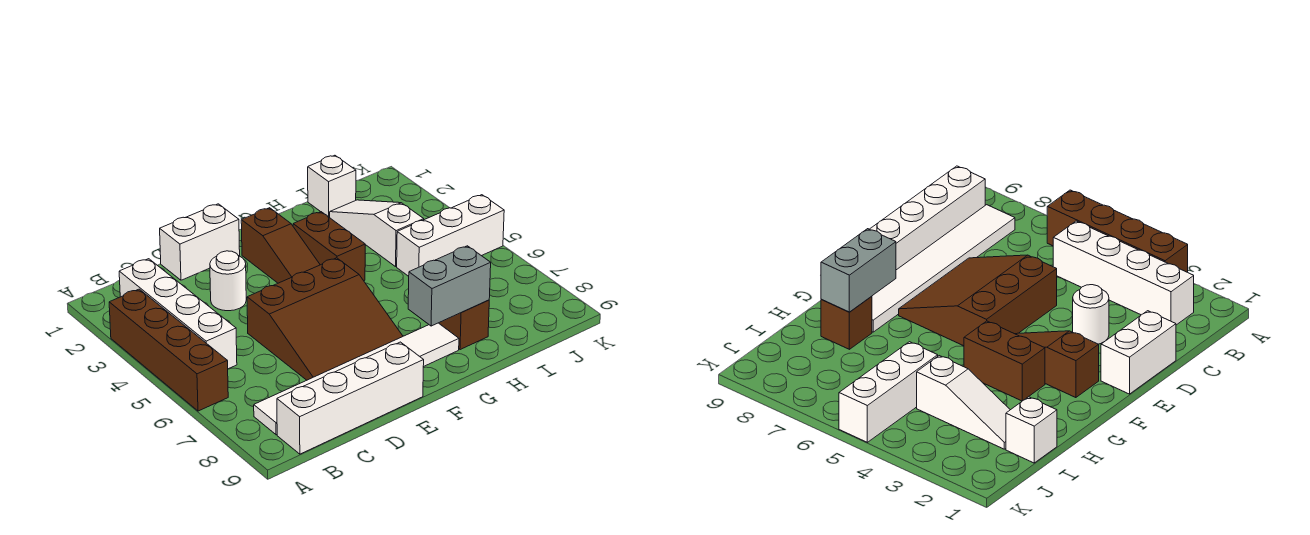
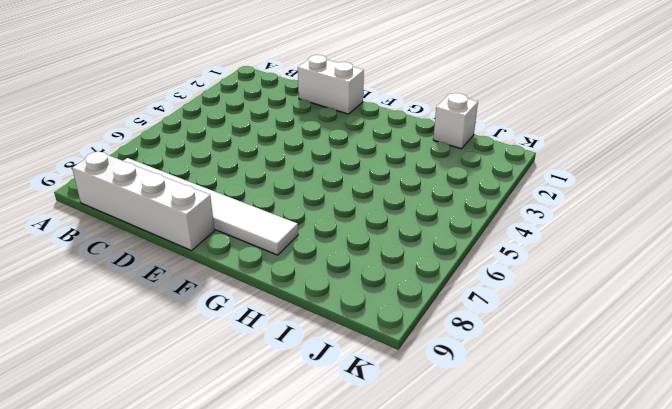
none -> brown 1x4 brick [109,289,228,411]
none -> white 1x4 brick [119,259,237,369]
none -> white 1x1 round brick [210,251,246,311]

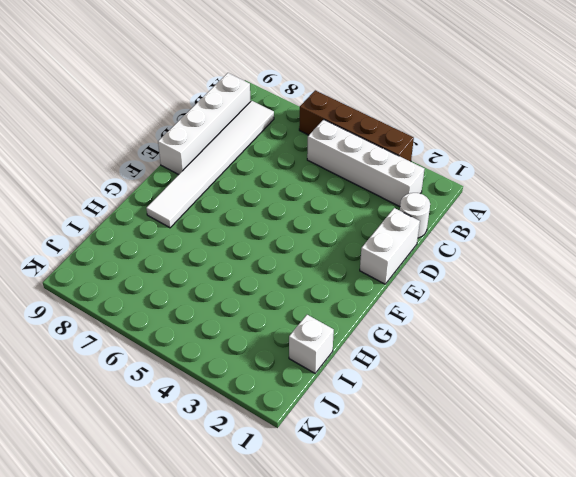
white 1x1 round brick [400,193,430,238] -> white 1x1 round brick moved to [210,251,246,311]
none -> brown 3x3 slope [247,258,403,380]
none -> brown 1x3 slope [241,208,320,283]
none -> brown 1x2 brick [293,212,365,281]

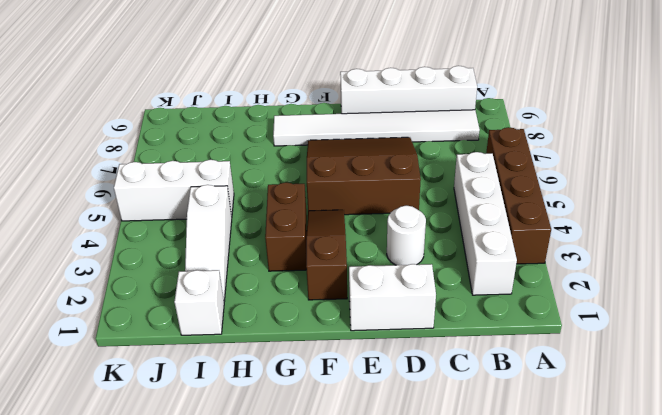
none -> brown 1x1 brick [439,300,489,350]
none -> grey 1x2 brick [408,246,491,326]

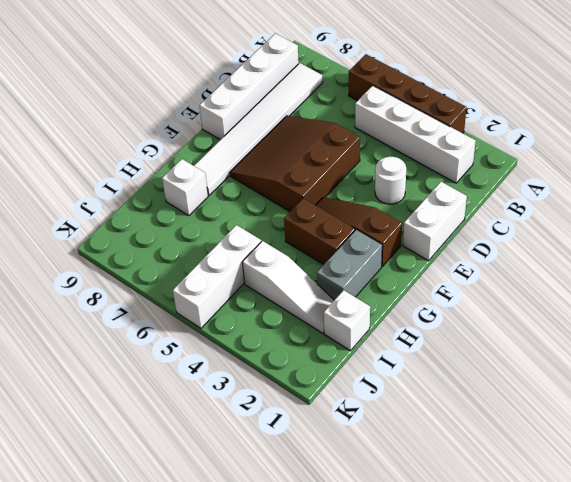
grey 1x2 brick [317,229,382,300] -> grey 1x2 brick moved to [408,246,491,326]
white 1x1 brick [162,159,208,216] -> brown 1x1 brick [439,300,489,350]

